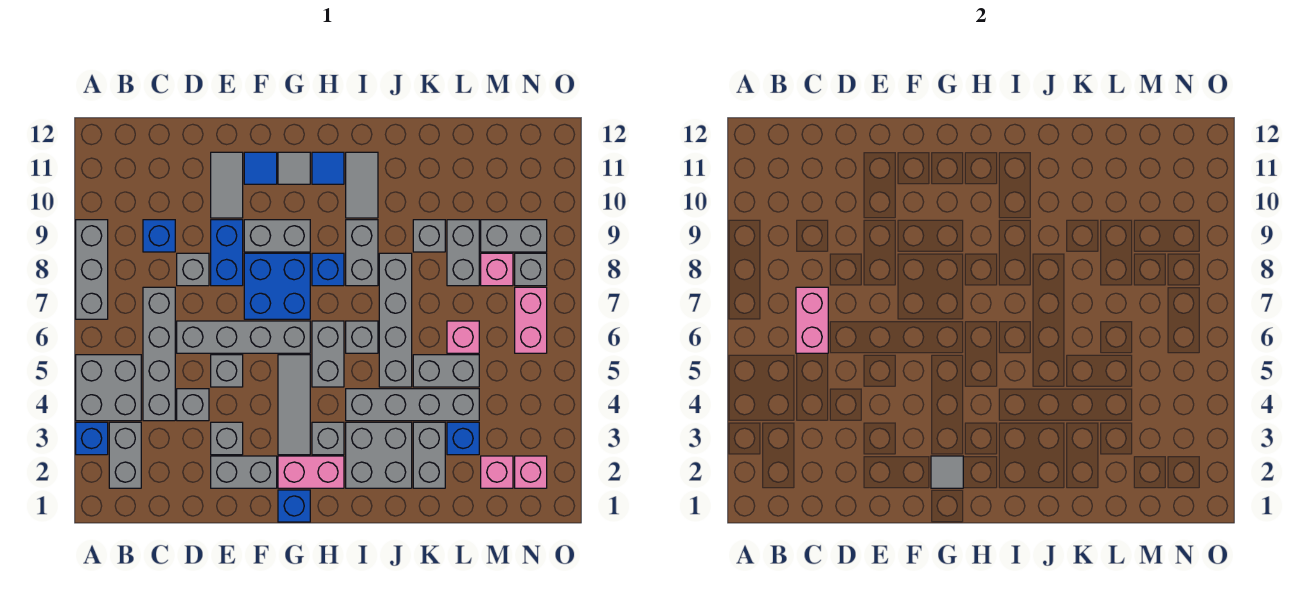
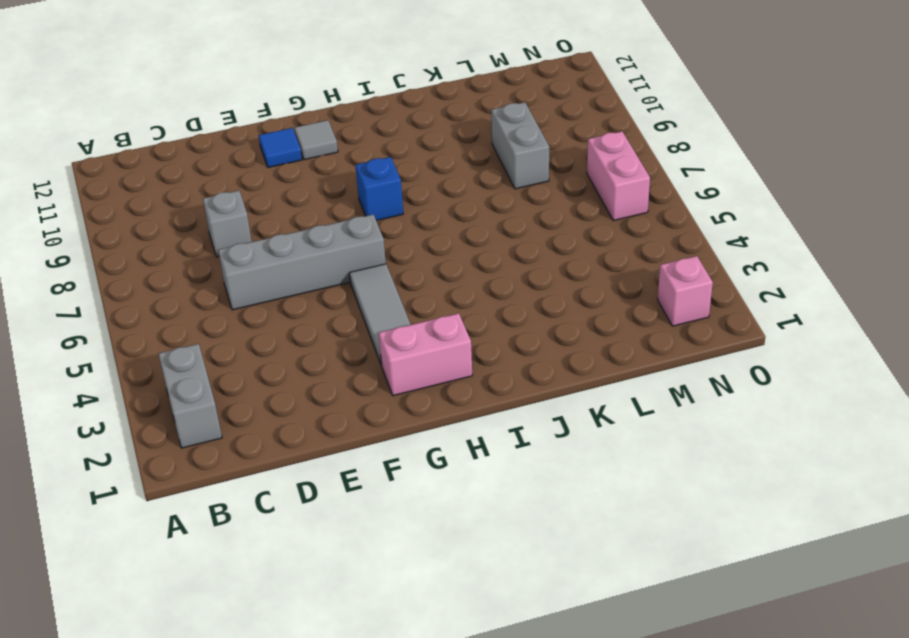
none -> blue 1x1 brick [76,422,108,455]
none -> grey 2x2 brick [76,355,141,421]
none -> grey 1x3 brick [76,220,108,319]
none -> grey 1x4 brick [143,287,175,421]

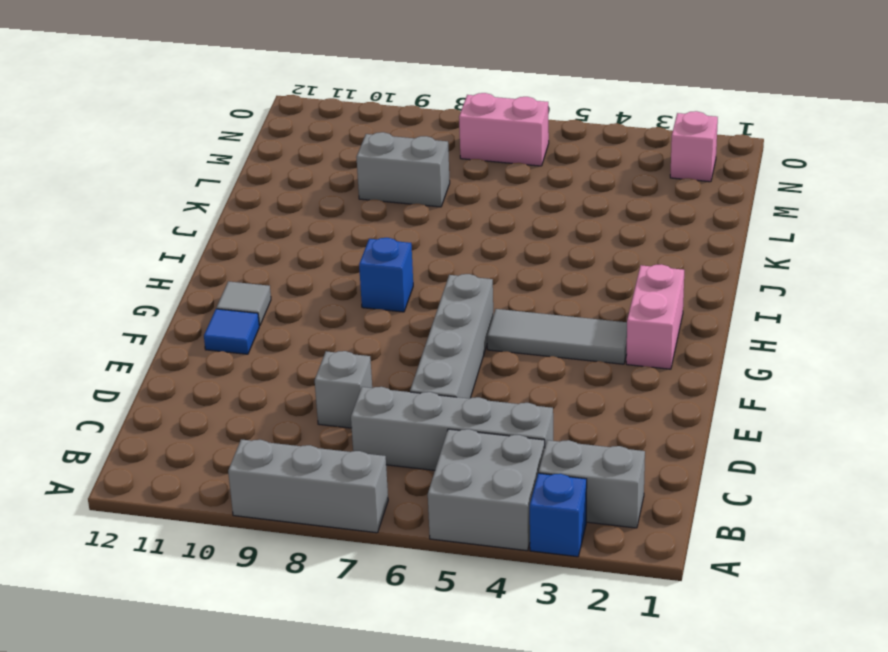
none -> blue 1x1 brick [143,220,175,252]
none -> grey 1x1 brick [177,389,209,421]
none -> grey 1x2 brick [211,456,277,488]
none -> grey 1x1 brick [211,422,243,455]

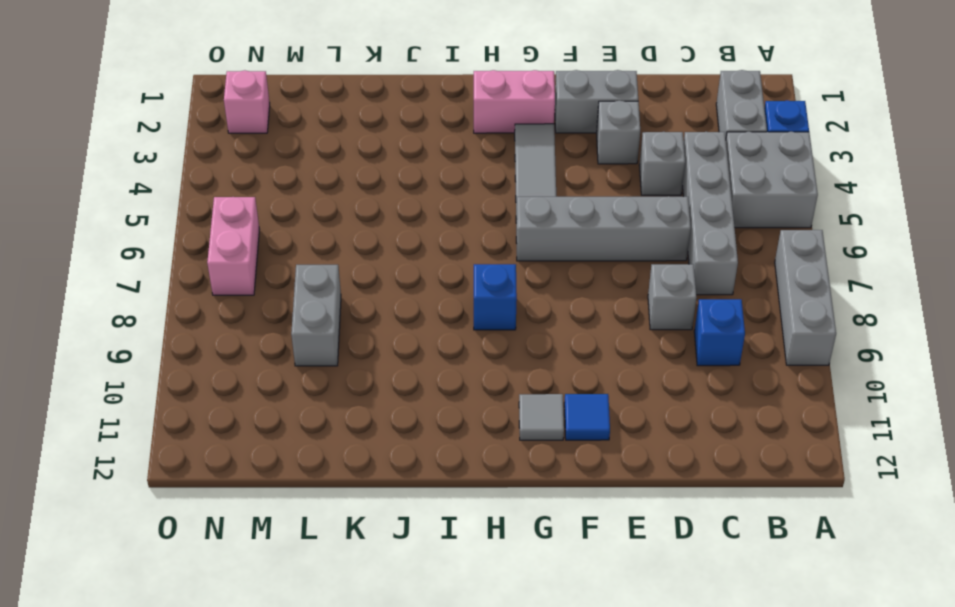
none -> grey 1x1 brick [211,355,243,387]
none -> blue 1x2 brick [211,220,243,286]
none -> grey 1x2 tile [211,152,243,218]
none -> blue 2x2 brick [244,253,310,319]

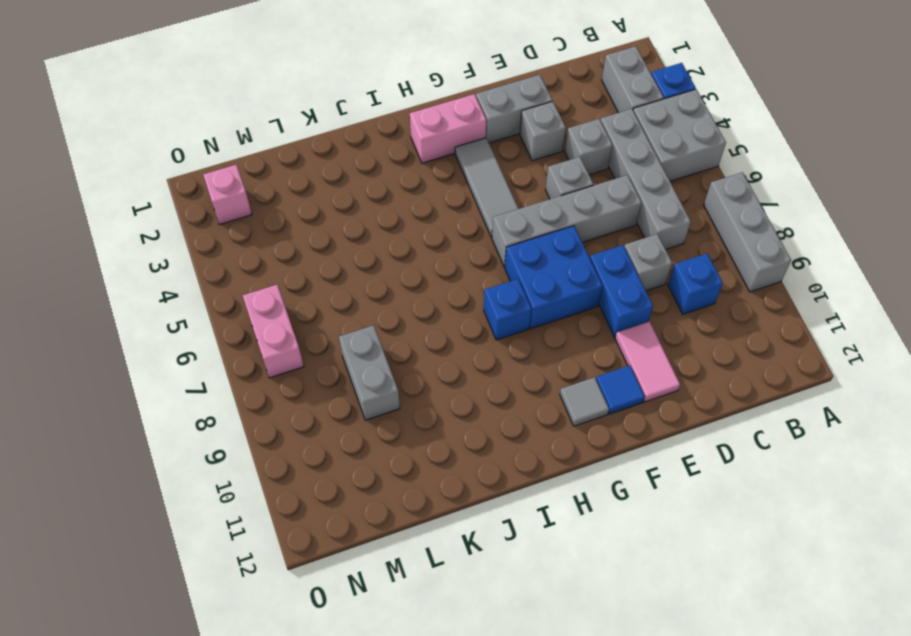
pink 1x2 tile [615,322,680,402] -> grey 1x2 tile [211,152,243,218]
none -> grey 1x2 brick [244,220,310,252]
none -> blue 1x1 brick [278,490,310,522]
none -> grey 1x1 brick [312,422,344,455]
none -> grey 1x2 brick [312,321,344,387]

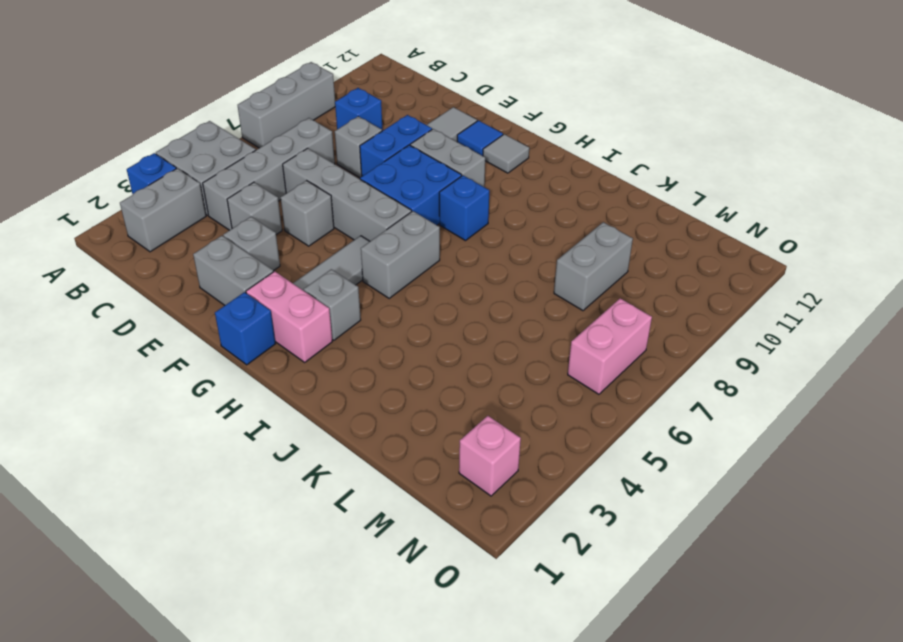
none -> blue 1x1 tile [312,152,344,184]
none -> grey 2x2 brick [346,422,412,488]
none -> grey 1x4 brick [346,389,479,421]
none -> grey 1x1 brick [346,321,378,353]

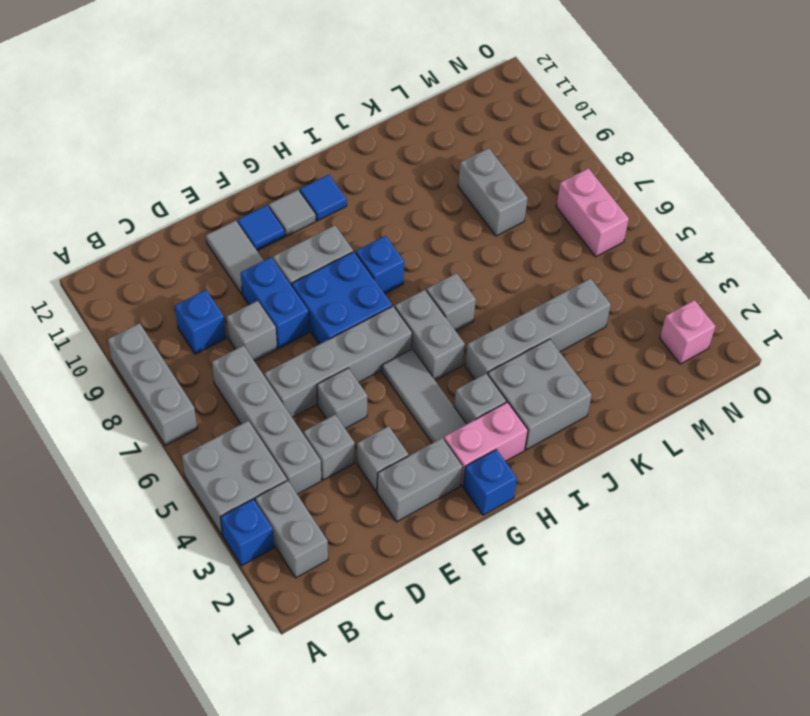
none -> grey 1x2 brick [346,220,378,286]
none -> grey 1x2 tile [346,152,378,218]
none -> grey 1x4 brick [379,253,412,387]
none -> grey 1x2 brick [413,422,445,488]

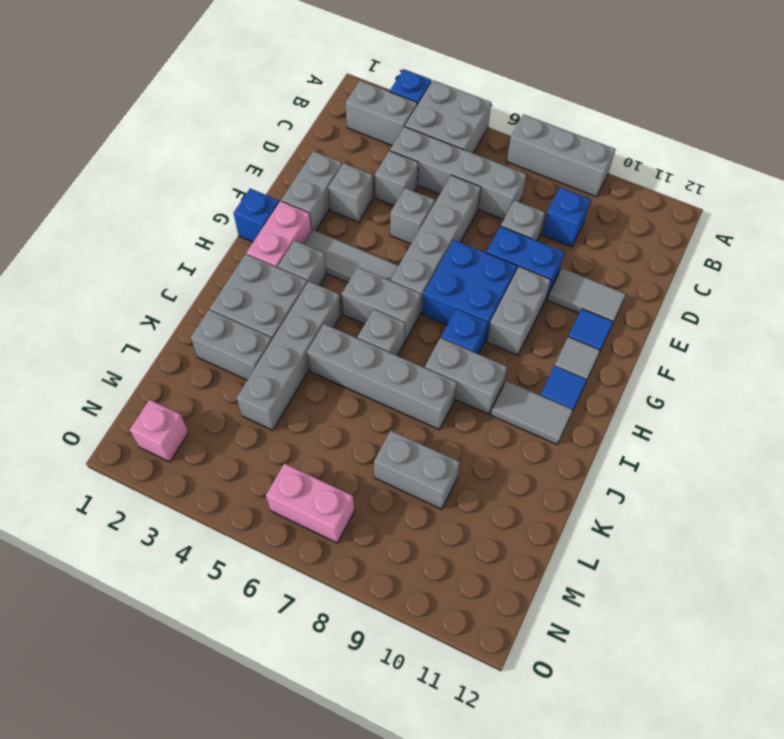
none -> grey 1x2 brick [413,355,479,387]
none -> grey 1x1 brick [413,220,445,252]
none -> blue 1x1 brick [447,422,479,455]
none -> pink 1x1 brick [447,321,479,353]

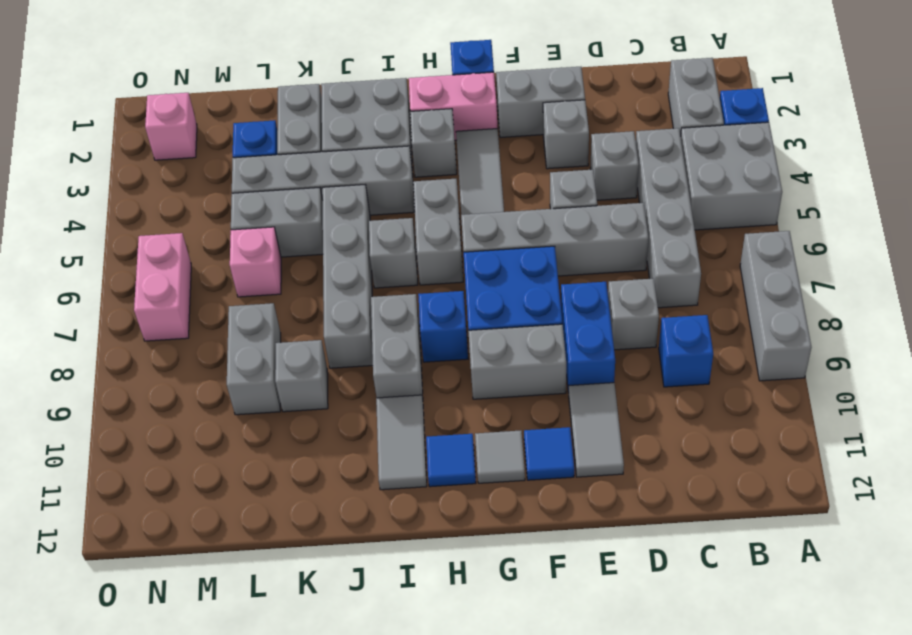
none -> pink 1x1 brick [481,456,513,488]
none -> pink 1x1 brick [481,253,513,286]
none -> grey 1x2 brick [481,220,547,252]
none -> grey 1x1 brick [515,253,547,286]

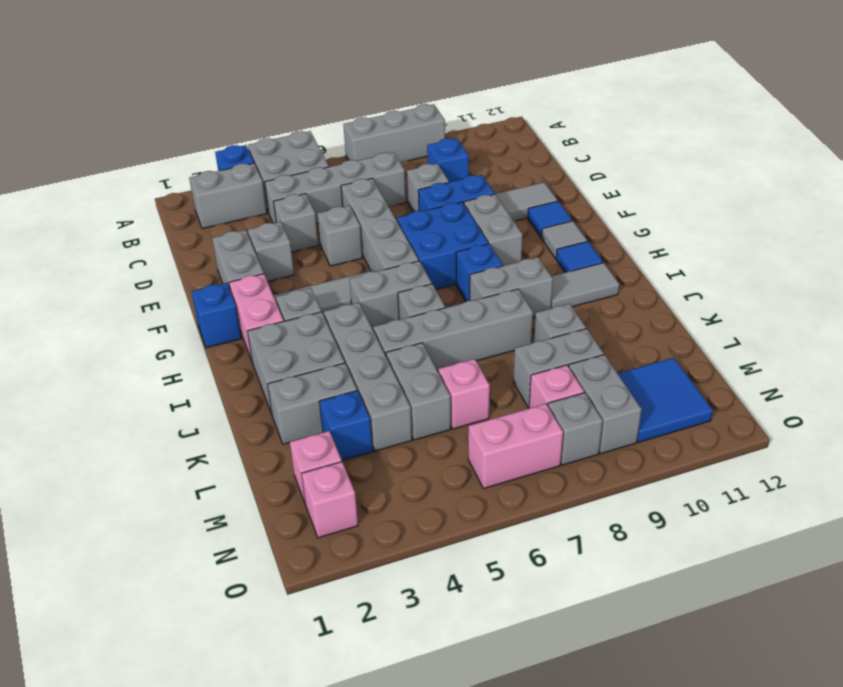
blue 2x2 tile [618,358,713,442] -> none
none -> pink 1x2 brick [796,287,828,353]
none -> grey 1x1 tile [931,456,963,488]

